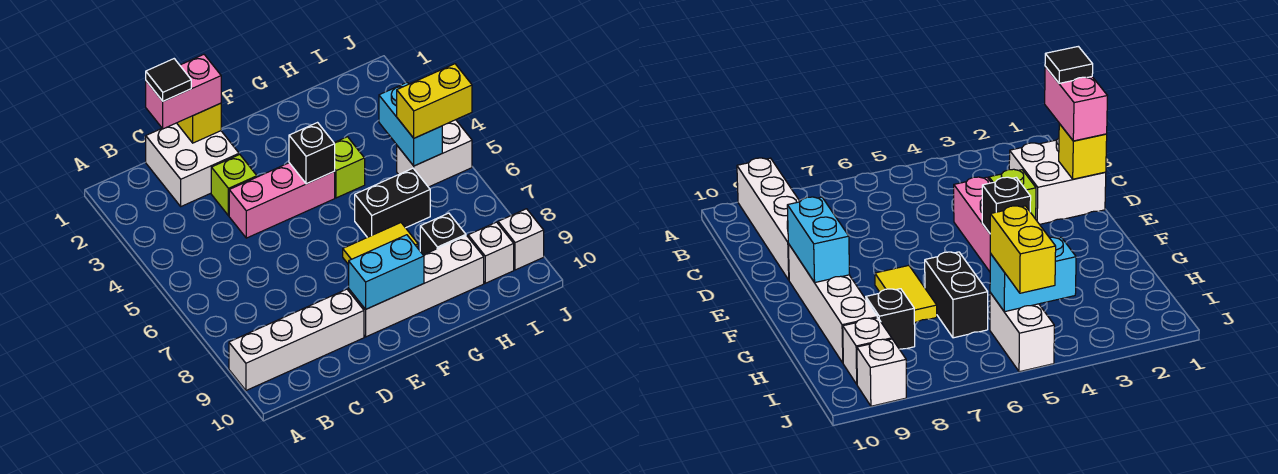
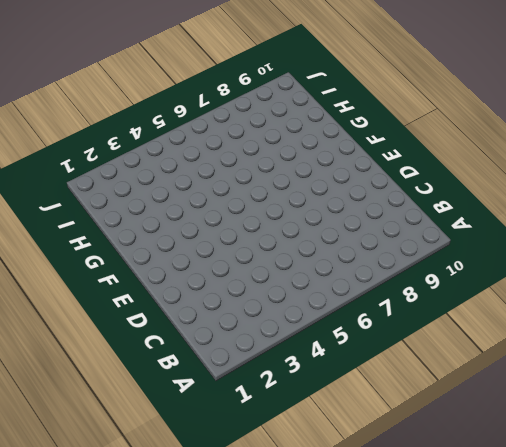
none -> white 1x4 brick [229,289,364,390]
none -> white 2x2 brick [146,123,239,206]
none -> lime 1x1 brick [211,155,257,216]

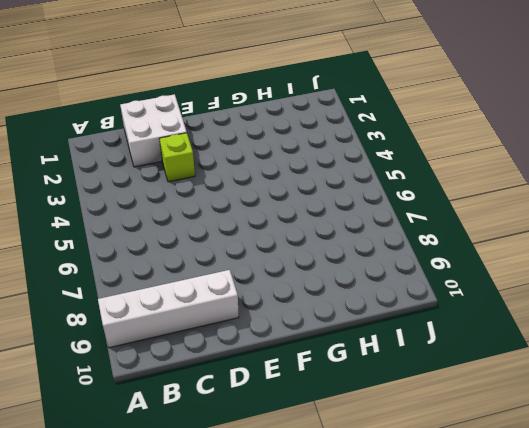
none -> pink 1x3 brick [229,163,335,238]
none -> white 1x4 brick [349,236,484,337]
none -> yellow 1x2 tile [343,223,418,265]

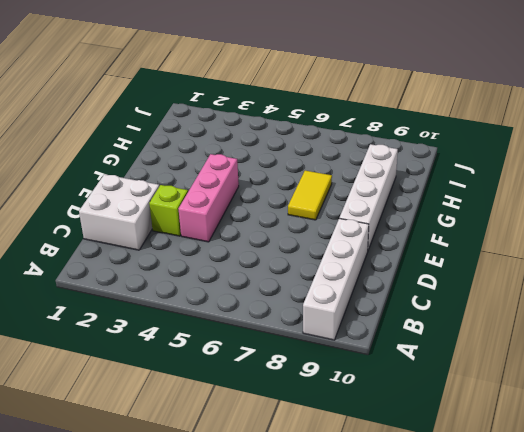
none -> lime 1x1 brick [334,137,365,198]
none -> black 1x2 brick [355,168,430,237]
none -> black 1x1 brick [420,213,466,255]

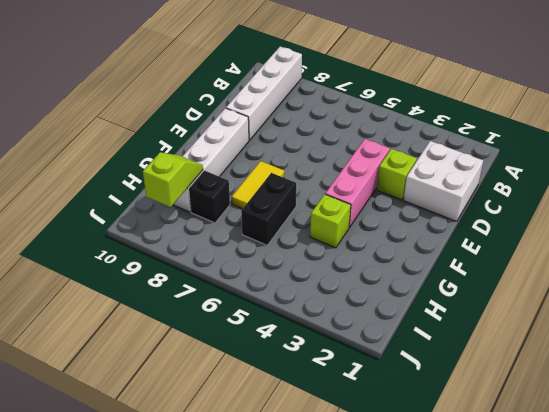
lime 1x2 slope [143,152,203,207] -> none
none -> white 1x2 brick [397,120,472,187]
none -> white 1x1 brick [468,222,514,283]
none -> white 1x1 brick [498,209,544,270]

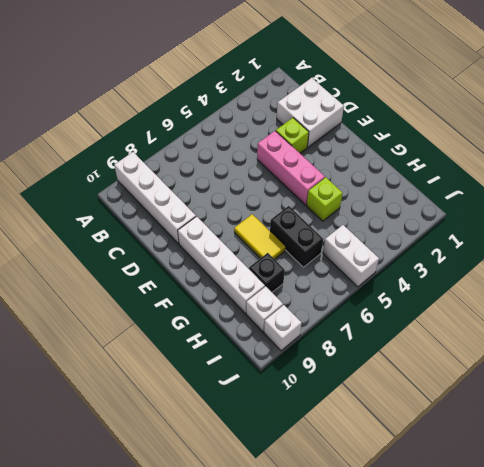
none -> yellow 1x1 brick [177,103,221,143]
none -> cyan 1x2 brick [349,235,424,309]
none -> black 1x1 brick [289,123,335,184]

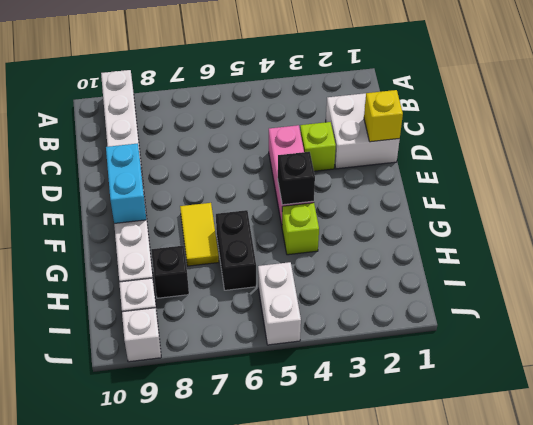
none -> cyan 1x2 brick [379,82,442,166]
none -> pink 1x2 brick [146,55,221,129]
none -> yellow 1x2 brick [397,64,472,138]

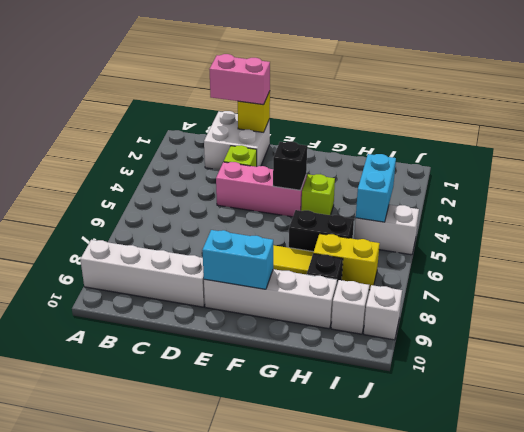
yellow 1x2 brick [313,234,380,290] -> yellow 1x2 brick moved to [397,64,472,138]
none -> black 1x1 tile [146,59,191,101]

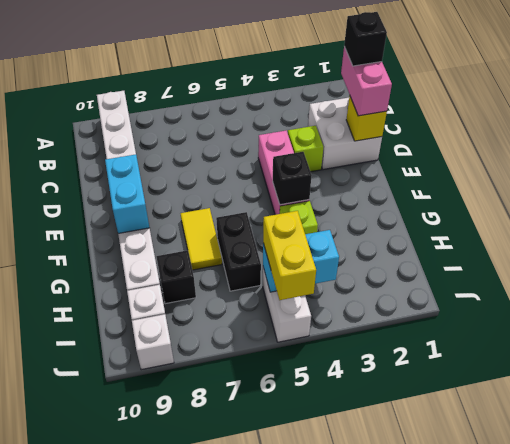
black 1x1 brick [344,12,387,66] -> black 1x1 tile [146,59,191,101]

